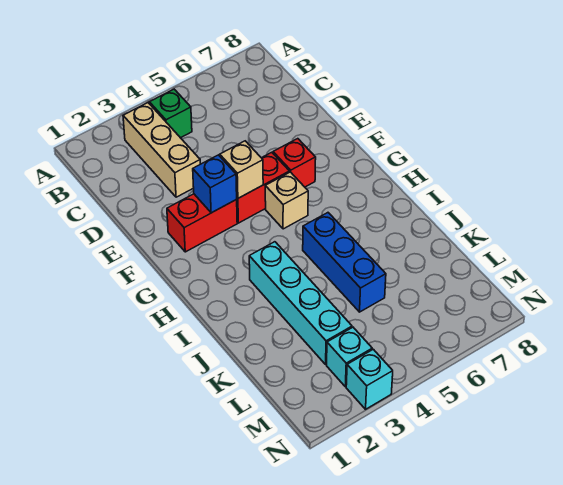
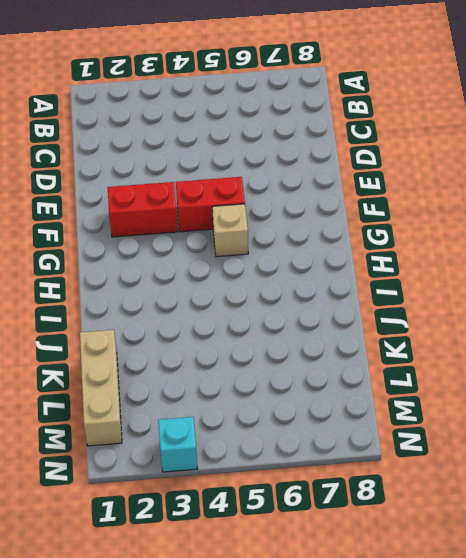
tan 1x3 brick [80,330,122,446] -> tan 1x3 brick moved to [123,103,200,197]
none -> green 1x1 brick [149,89,192,138]
none -> red 1x1 brick [273,139,316,187]
none -> cyan 1x4 brick [249,242,352,364]

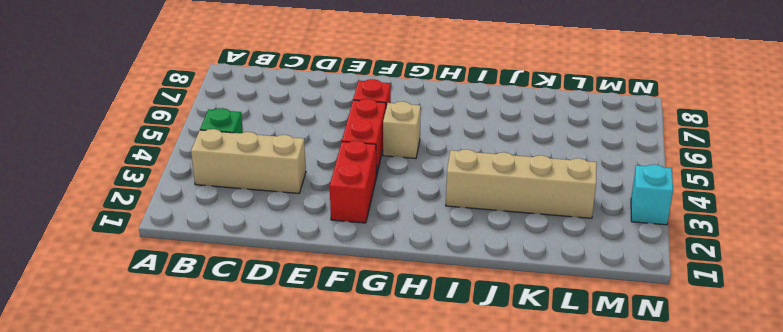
tan 1x4 brick [446,149,597,218] -> cyan 1x4 brick [249,242,352,364]
none -> blue 1x3 brick [303,213,386,312]
none -> cyan 1x1 brick [327,327,372,387]
none -> blue 1x1 brick [193,155,237,213]

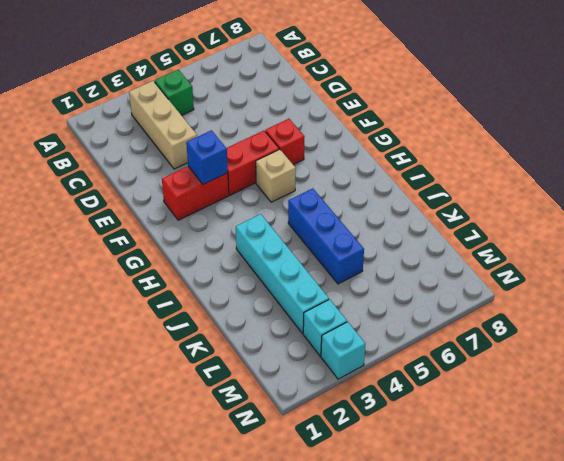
none -> tan 1x1 brick [220,141,263,198]

